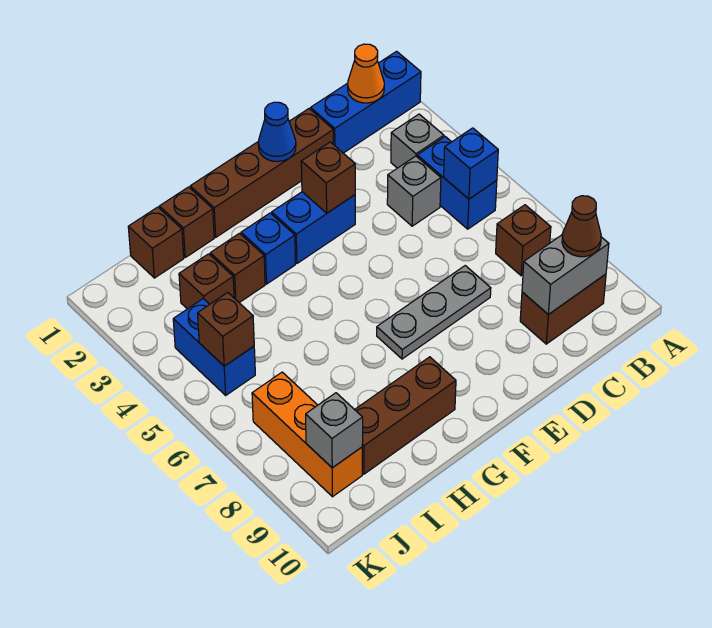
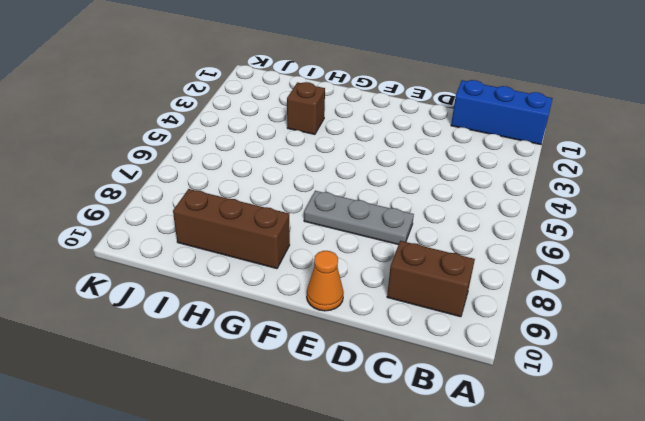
orange 1x1 cone [307,251,344,311] -> orange 1x1 cone moved to [348,44,384,103]
none -> grey 1x1 brick [391,114,444,168]
none -> blue 1x2 brick [417,137,497,229]
none -> brown 1x1 brick [496,205,551,276]

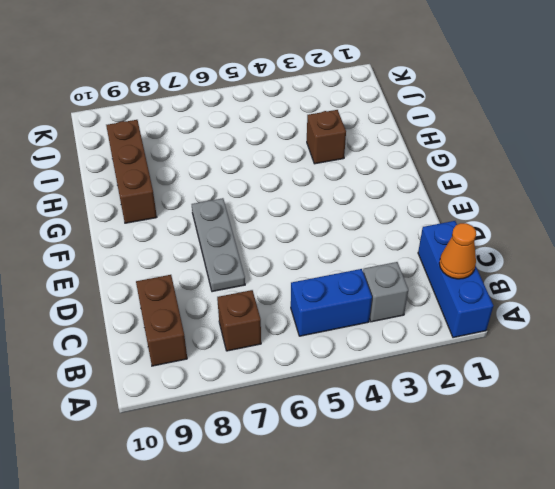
none -> grey 1x1 brick [387,156,441,226]
none -> brown 1x4 brick [190,109,333,237]
none -> blue 1x2 brick [272,192,355,263]

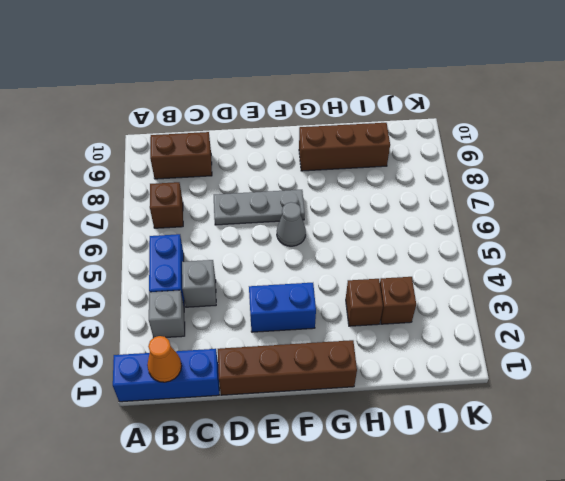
grey 1x1 cone [277,202,306,246] -> none
none -> blue 1x1 brick [241,213,295,284]
none -> brown 1x1 brick [159,187,214,257]
none -> brown 1x1 brick [128,207,184,278]

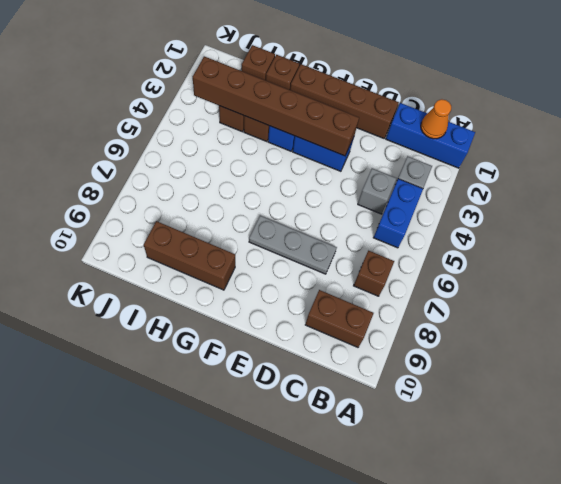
brown 1x6 brick [193,56,359,156] -> brown 1x1 brick [301,142,355,213]
none -> blue 1x2 brick [173,299,255,395]
none -> orange 1x3 brick [252,372,362,497]
none -> blue 1x1 brick [444,128,498,199]

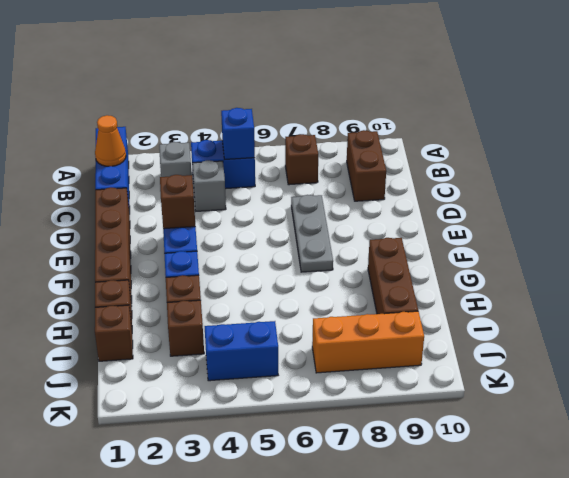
none -> grey 1x2 brick [522,234,609,315]
none -> blue 1x1 cone [258,102,296,162]
none -> brown 1x1 brick [198,293,254,366]

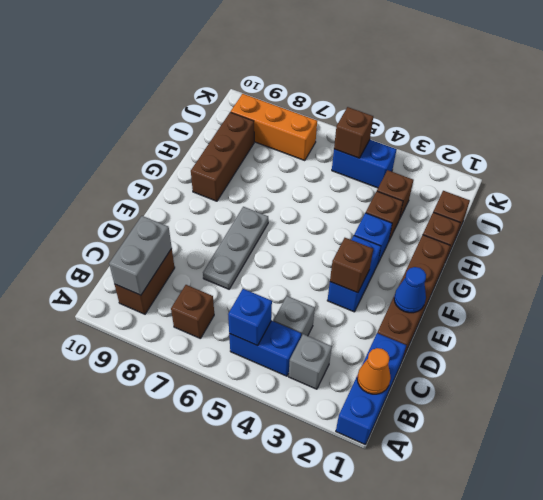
none -> grey 1x1 brick [306,393,363,468]
none -> brown 1x1 cone [562,196,601,257]

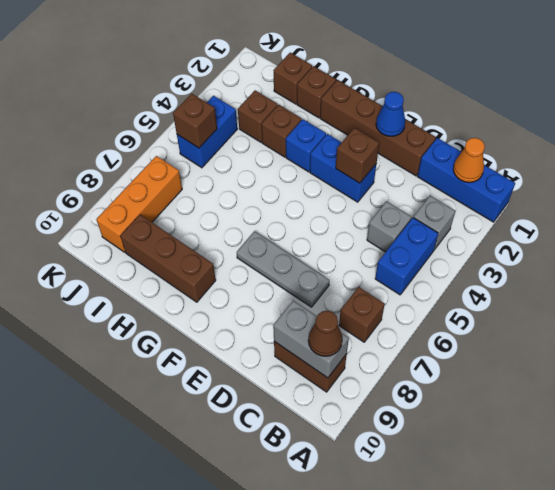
none -> blue 1x1 brick [444,128,498,199]
none -> grey 1x1 brick [306,393,363,468]

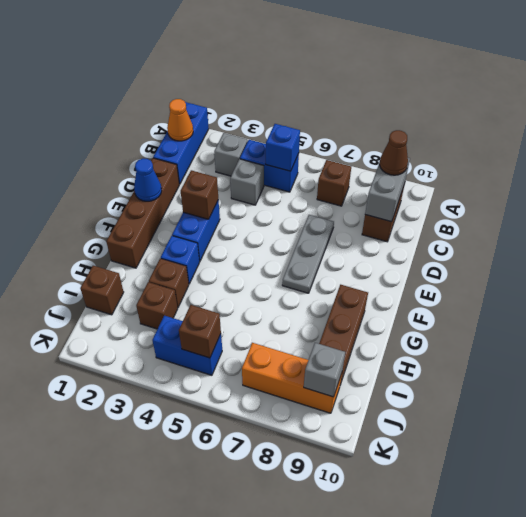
none -> brown 1x1 brick [159,187,214,257]

